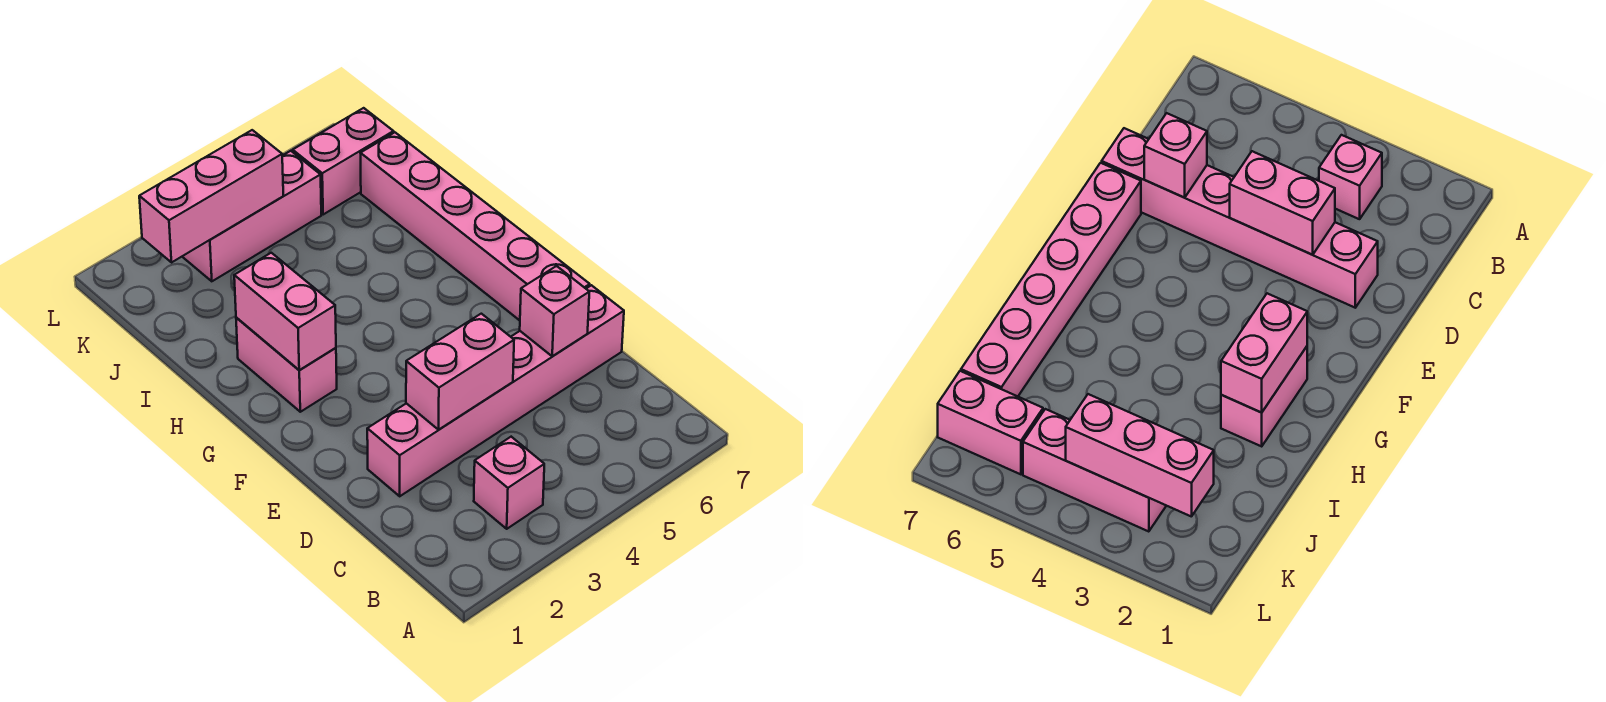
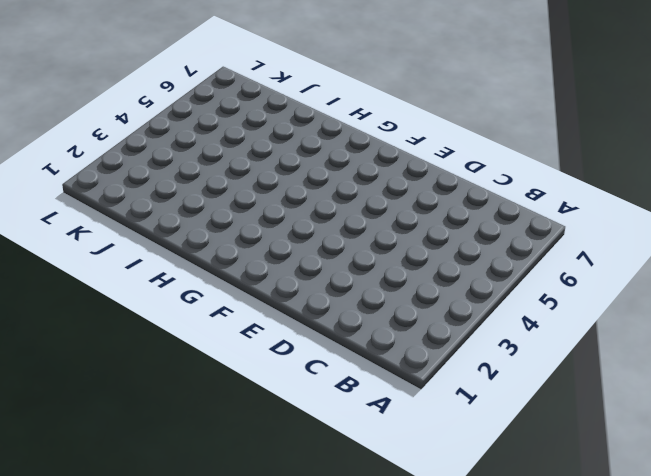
none -> pink 1x1 brick [474,437,544,529]
none -> pink 1x6 brick [367,285,624,496]

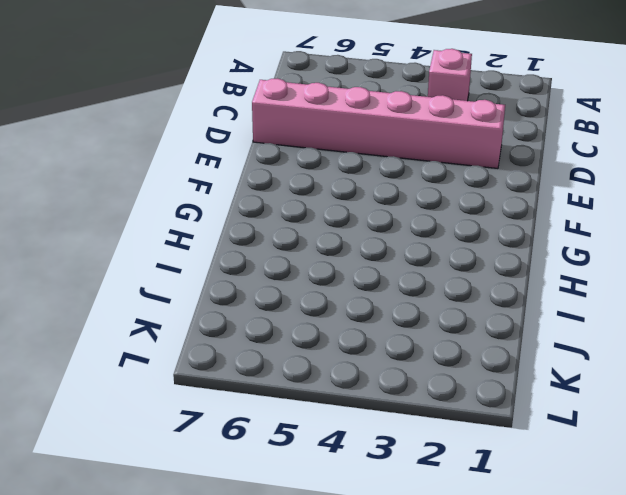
none -> pink 1x6 brick [361,132,590,320]
none -> pink 1x2 brick [236,318,337,412]

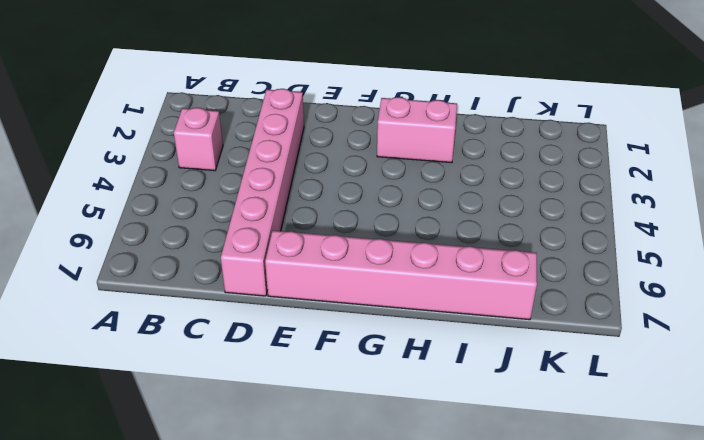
none -> pink 1x3 brick [183,151,321,281]
none -> pink 1x2 brick [293,108,394,215]

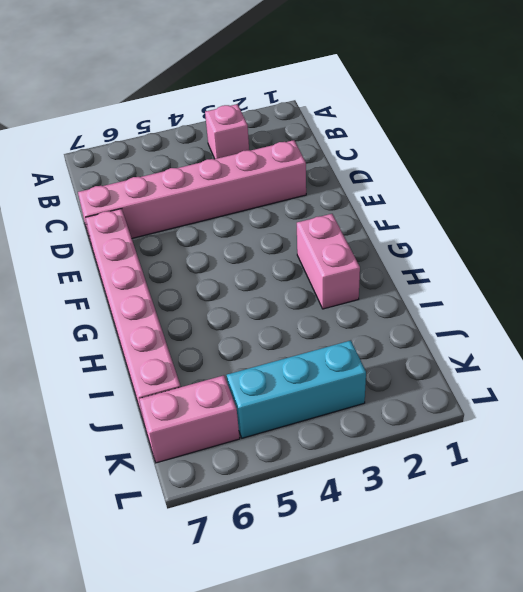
cyan 1x3 brick [227,340,366,438] -> pink 1x3 brick [183,151,321,281]
none -> pink 1x2 brick [406,314,514,430]
none -> pink 1x1 brick [520,266,589,356]

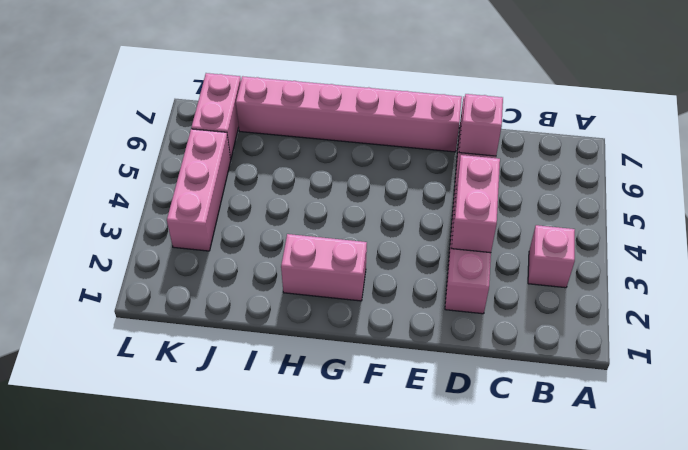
none -> pink 1x2 brick [234,253,336,370]
none -> pink 1x3 brick [139,130,283,262]

